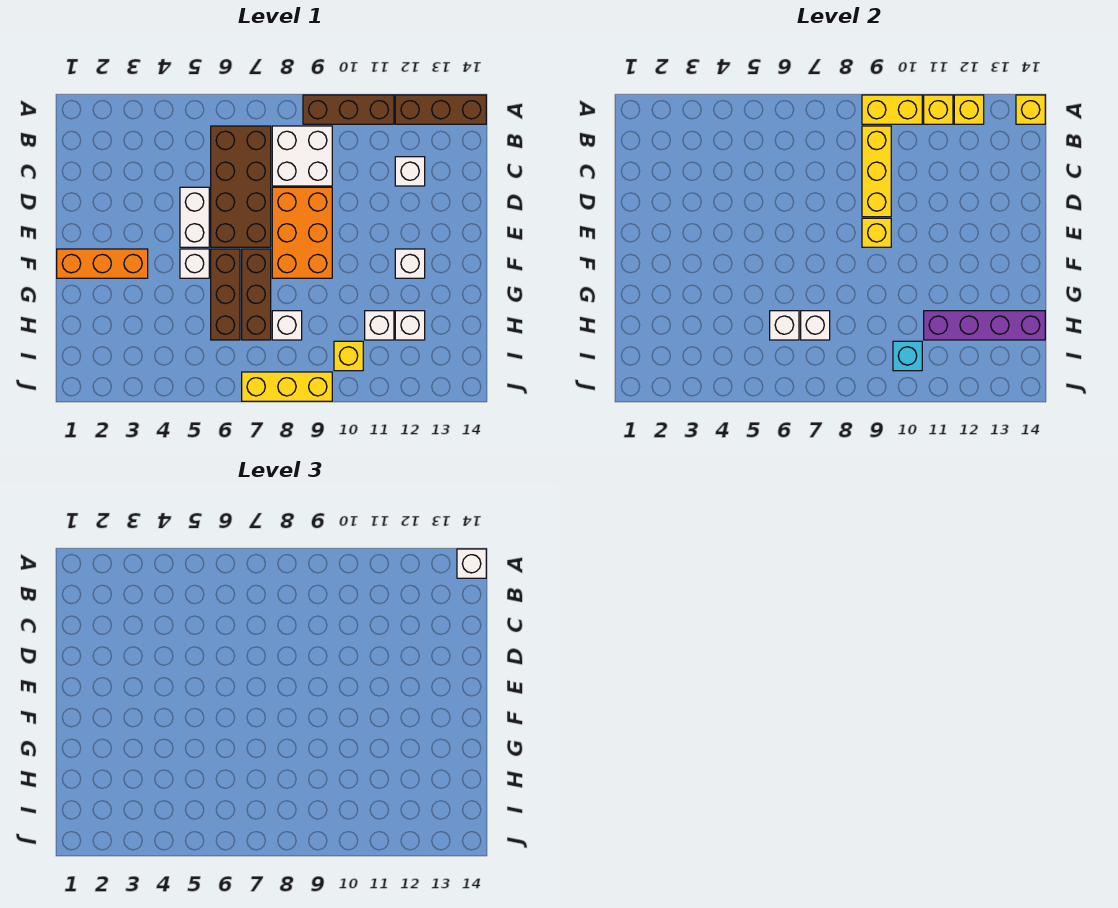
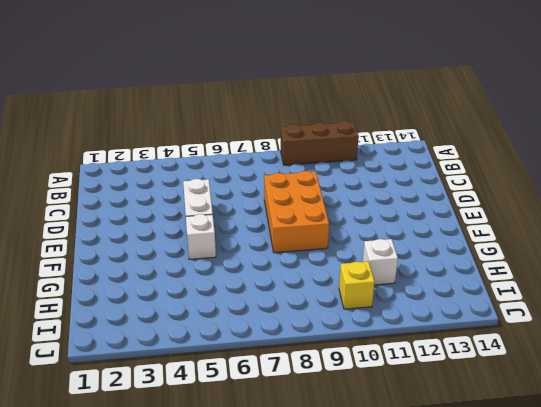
none -> brown 1x3 brick [395,95,486,124]
none -> brown 2x4 brick [211,126,271,247]
none -> white 2x2 brick [272,126,332,186]

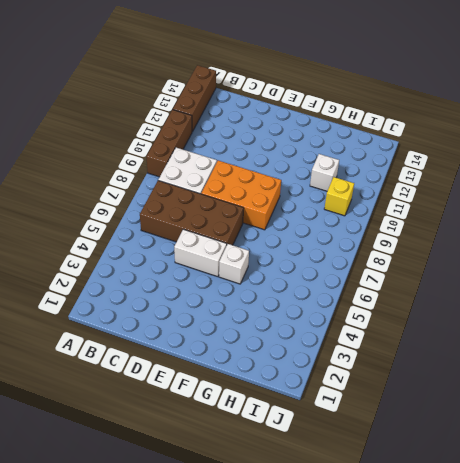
none -> white 1x1 brick [395,157,425,186]
none -> orange 1x3 brick [57,249,148,278]
none -> brown 1x3 brick [211,249,240,340]

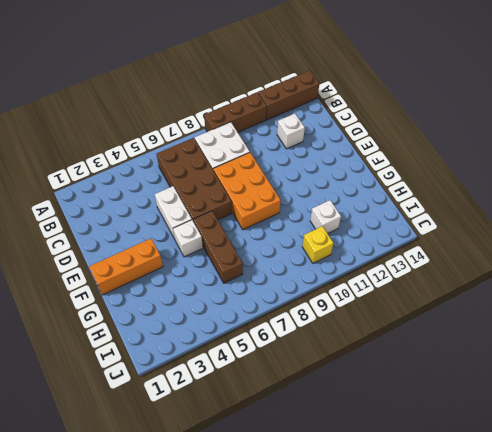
none -> brown 1x3 brick [242,249,271,340]
none -> white 1x1 brick [395,249,425,278]
none -> white 1x1 brick [272,311,302,340]

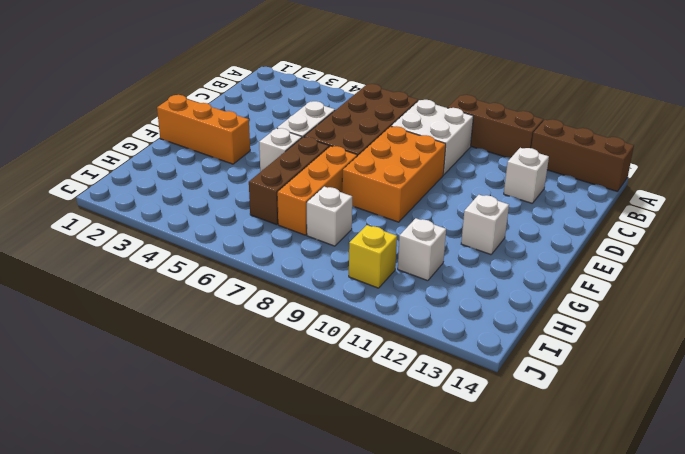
orange 1x3 brick [277,146,357,235] -> brown 1x3 brick [242,249,271,340]
none -> white 1x1 brick [395,311,425,340]
none -> yellow 1x3 brick [242,372,332,401]
none -> yellow 1x2 brick [862,95,922,124]

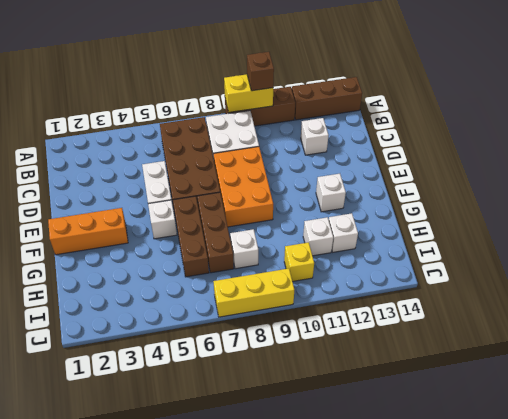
brown 1x1 brick [247,52,274,91] -> none
none -> yellow 1x1 brick [924,95,953,124]
none -> yellow 1x1 brick [954,95,984,124]
none -> yellow 1x1 brick [1016,95,1045,124]

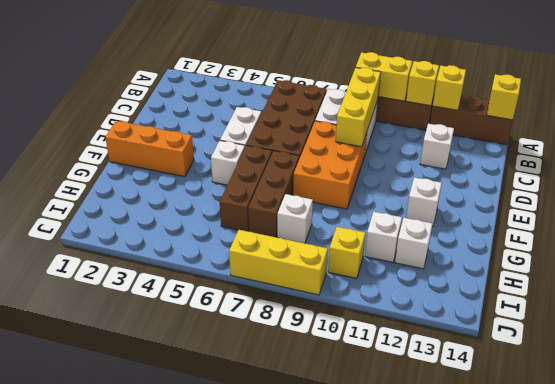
none -> yellow 1x1 brick [862,218,891,247]
none -> white 1x1 brick [770,311,799,340]
none -> white 1x1 brick [801,311,830,340]

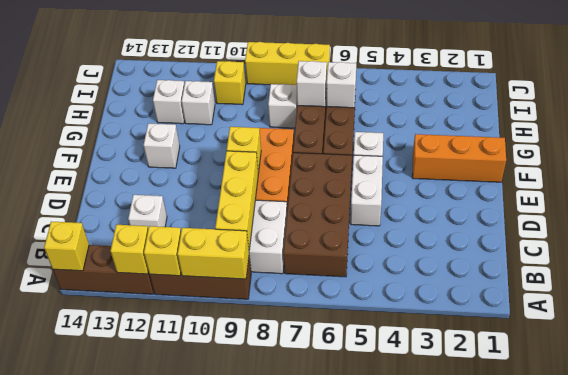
none -> purple 1x4 brick [924,311,1045,340]
none -> cyan 1x1 brick [893,341,922,371]
none -> white 1x1 brick [457,549,486,578]

